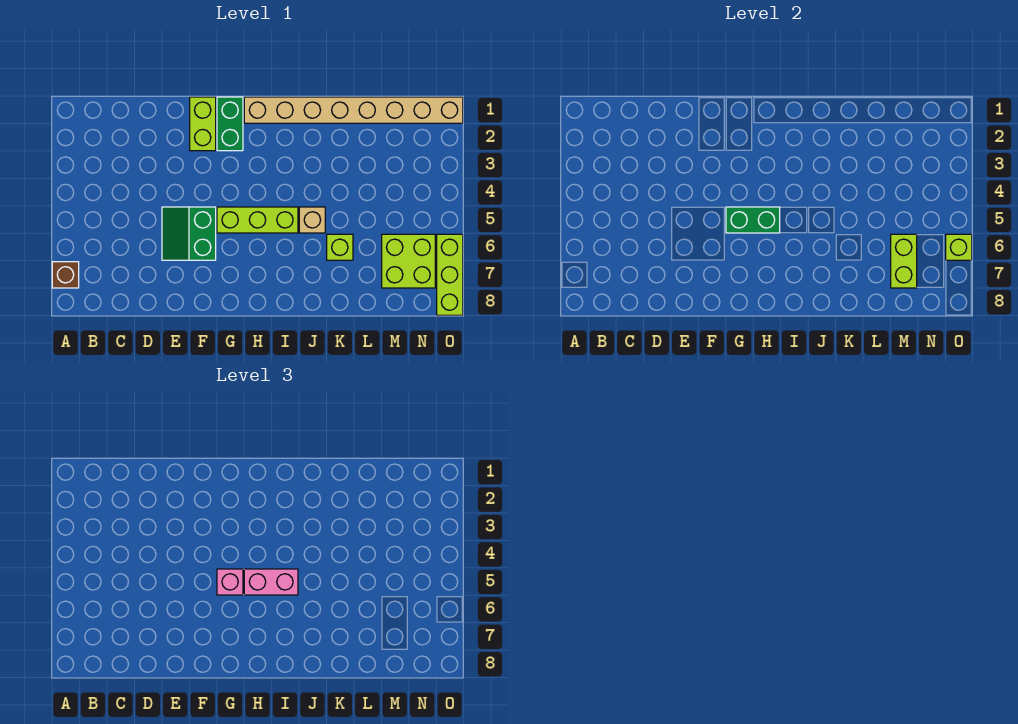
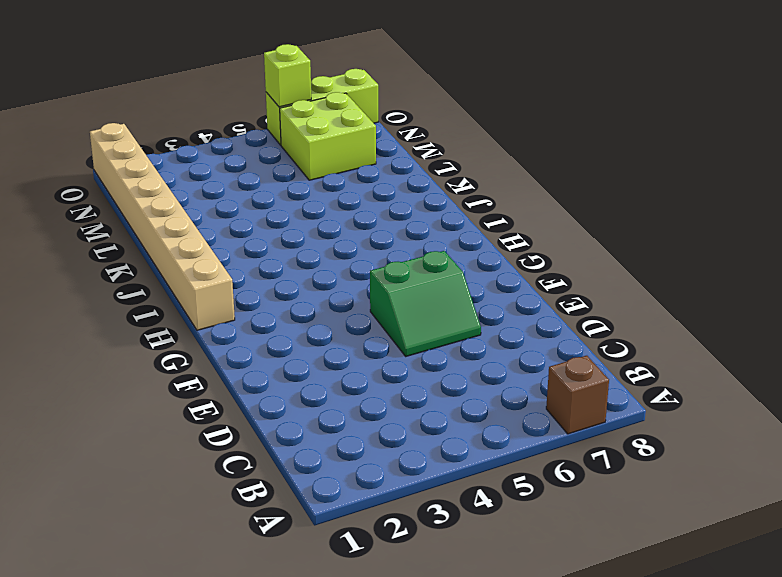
none -> lime 1x2 brick [190,97,216,151]
none -> green 1x2 brick [217,97,243,151]
none -> lime 1x3 brick [217,207,298,233]

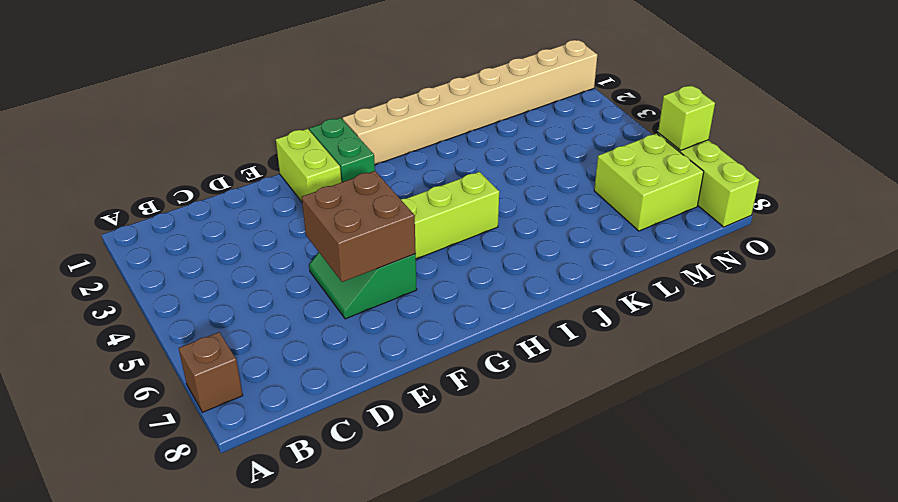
brown 2x2 brick [302,171,416,282] -> none
none -> tan 1x1 brick [299,207,325,233]
none -> lime 1x1 brick [327,234,353,260]
none -> green 1x2 brick [726,207,780,233]

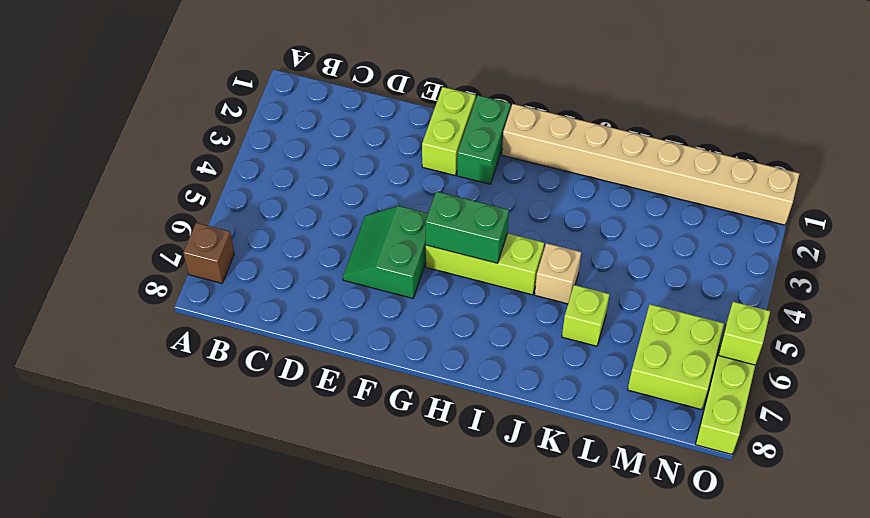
none -> lime 1x2 brick [891,234,917,288]
none -> pink 1x1 brick [217,569,243,595]
none -> pink 1x2 brick [244,569,298,595]

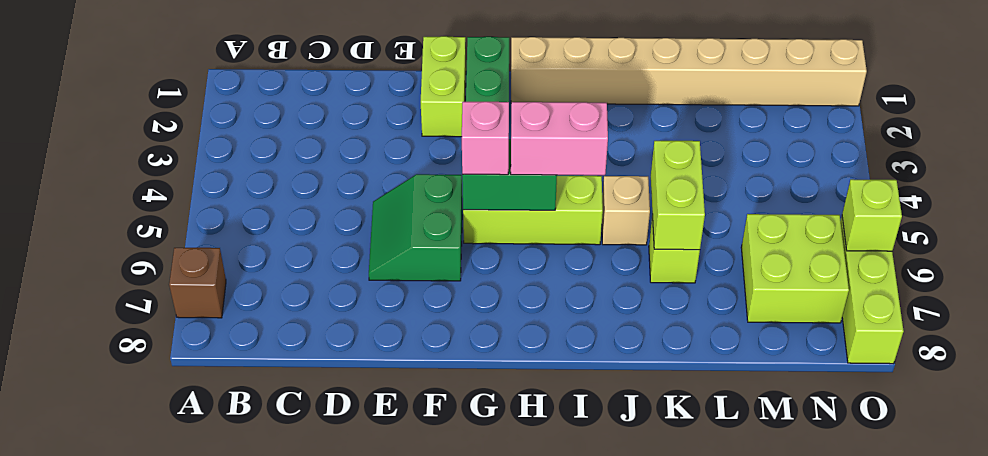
lime 1x2 brick [651,141,705,250] -> lime 1x2 brick moved to [891,234,917,288]

